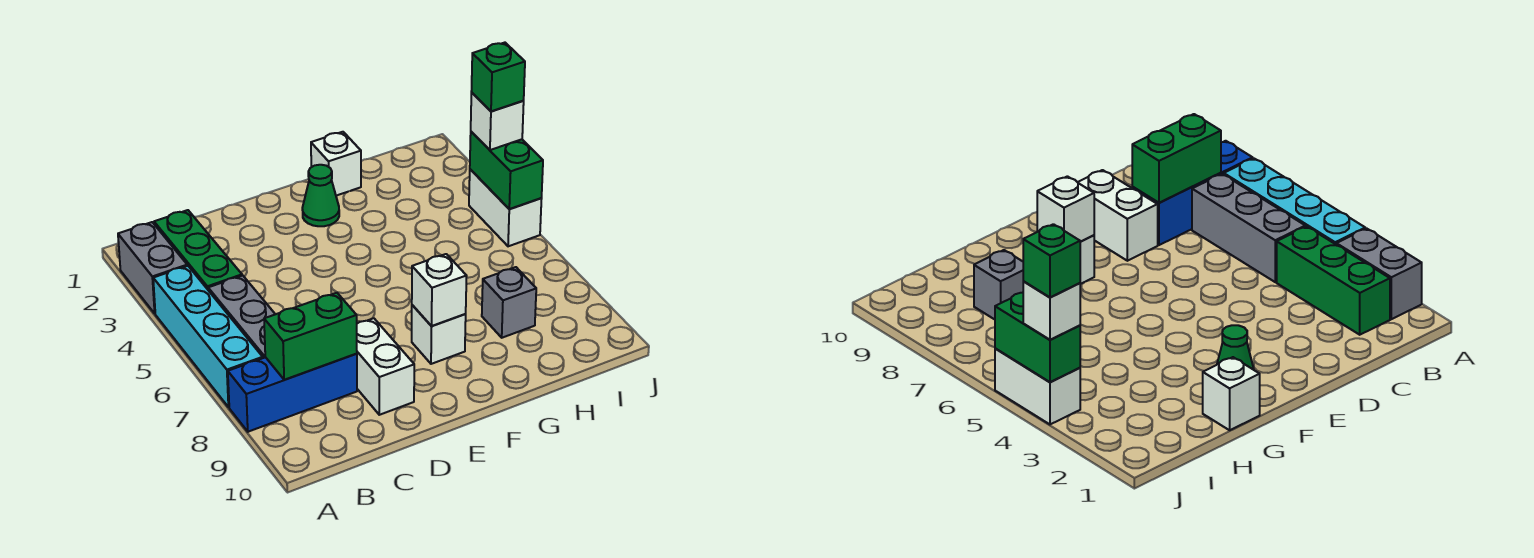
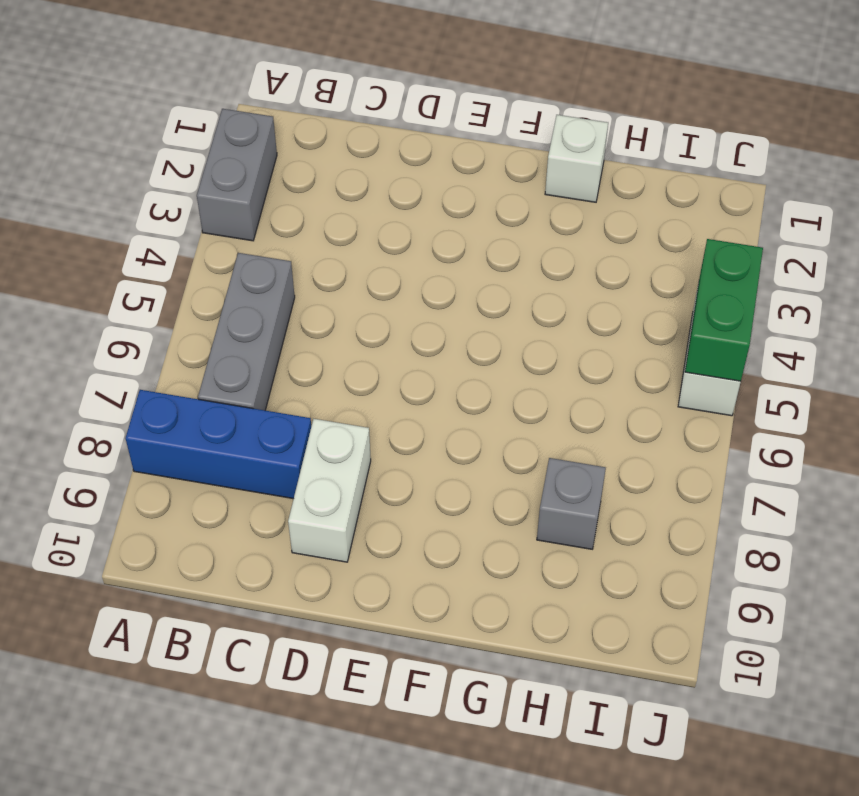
none -> cyan 1x4 brick [153,266,263,407]
none -> green 1x3 brick [154,210,242,289]
none -> green 1x1 cone [302,165,339,226]

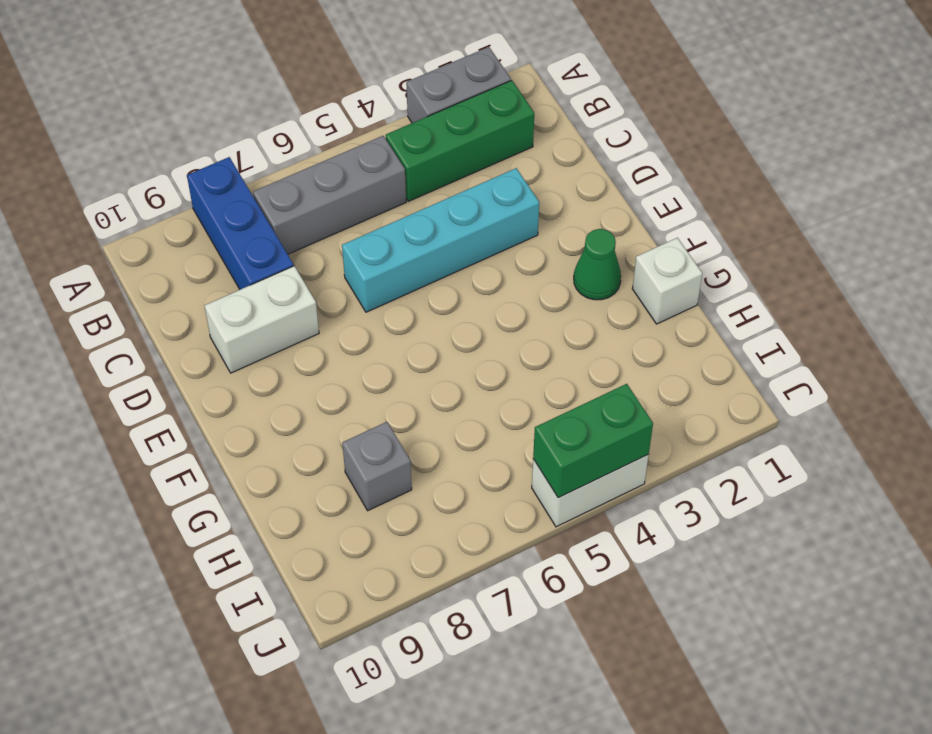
cyan 1x4 brick [342,168,539,312] -> cyan 1x4 brick moved to [153,266,263,407]
none -> white 1x1 brick [412,305,466,364]
none -> green 1x2 brick [264,293,357,380]
none -> white 1x1 brick [412,254,467,326]

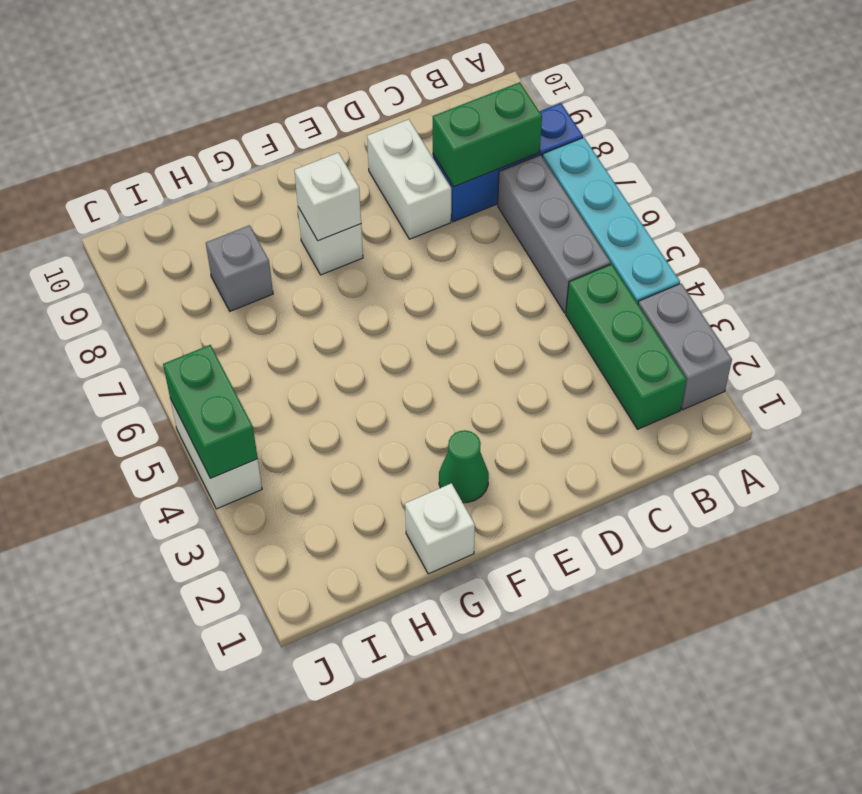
none -> white 1x1 brick [471,93,524,150]
none -> green 1x1 brick [471,43,525,111]

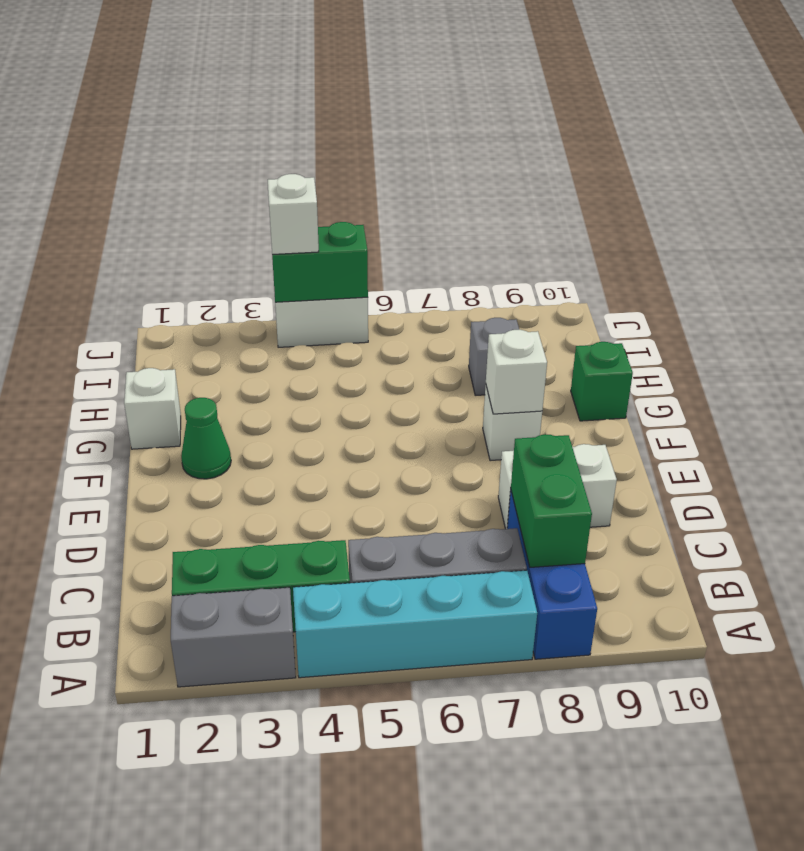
green 1x1 brick [571,342,633,421] -> green 1x1 brick moved to [471,43,525,111]

